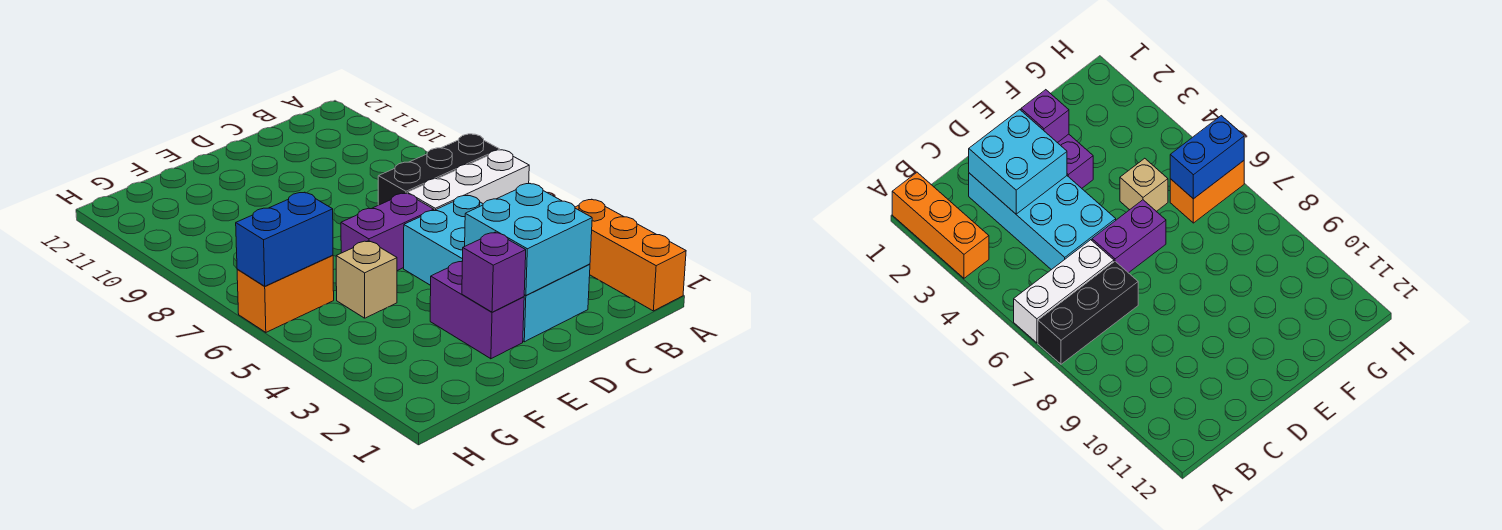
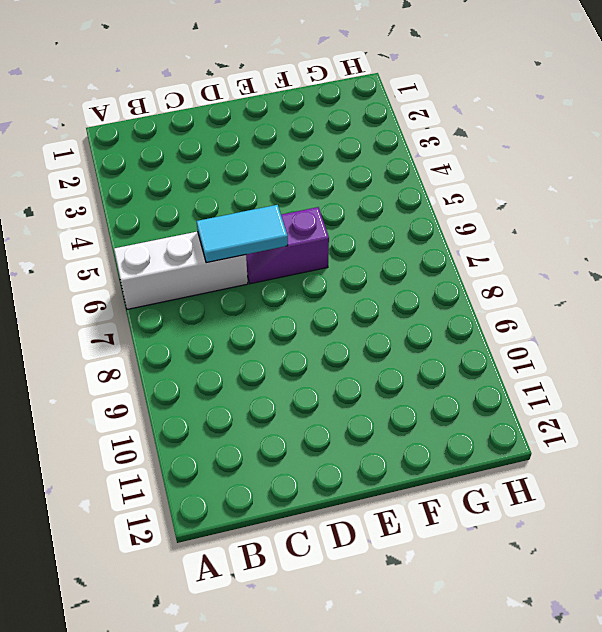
cyan 1x2 tile [197,205,288,263] -> none
purple 1x2 slope [246,207,329,284] -> purple 1x2 brick [341,193,434,271]
none -> orange 1x3 brick [575,199,686,311]
none -> black 1x3 brick [378,134,500,205]

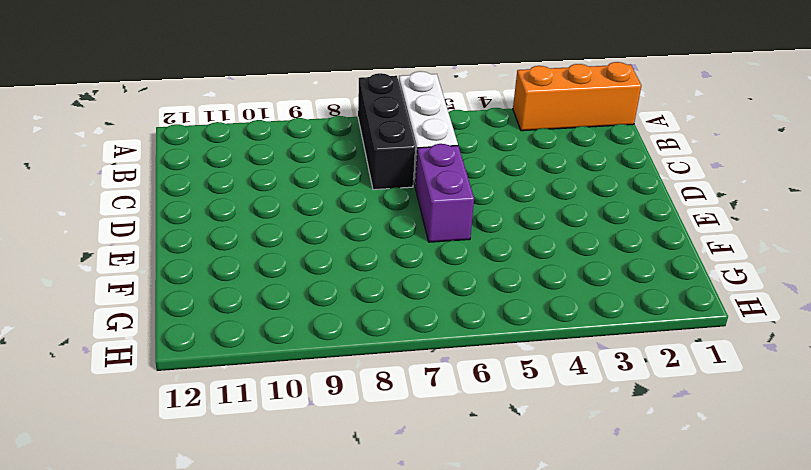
none -> cyan 2x4 brick [404,195,590,342]
none -> purple 1x2 brick [430,261,524,359]

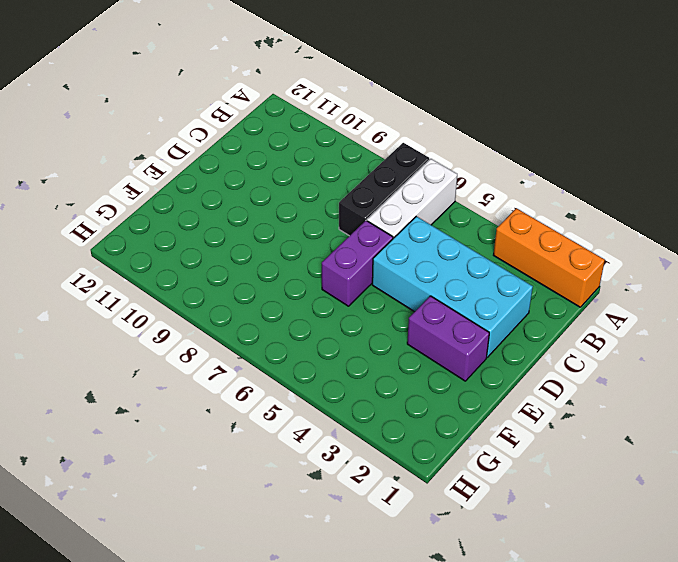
none -> tan 1x1 brick [336,241,397,318]
none -> orange 1x2 brick [237,255,334,332]

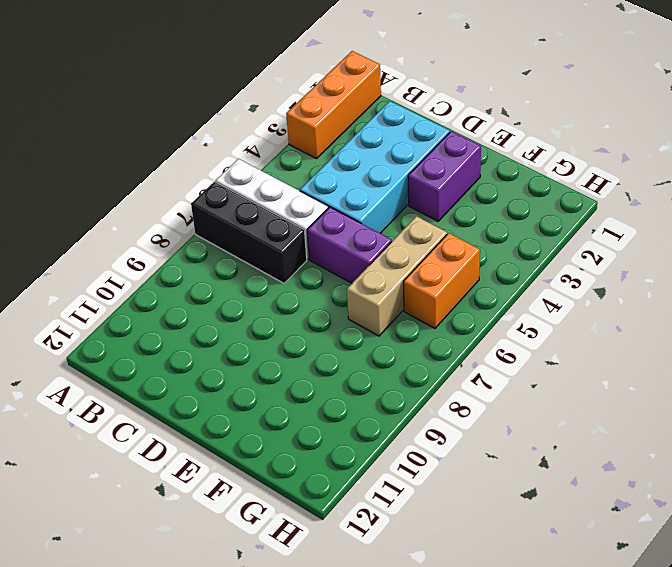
tan 1x3 brick [347,216,447,336] -> tan 1x1 brick [336,241,397,318]
orange 1x2 brick [403,233,480,328] -> orange 1x2 brick turned to [237,255,334,332]
none -> cyan 2x2 brick [465,184,592,296]
none -> purple 1x1 brick [462,232,526,312]

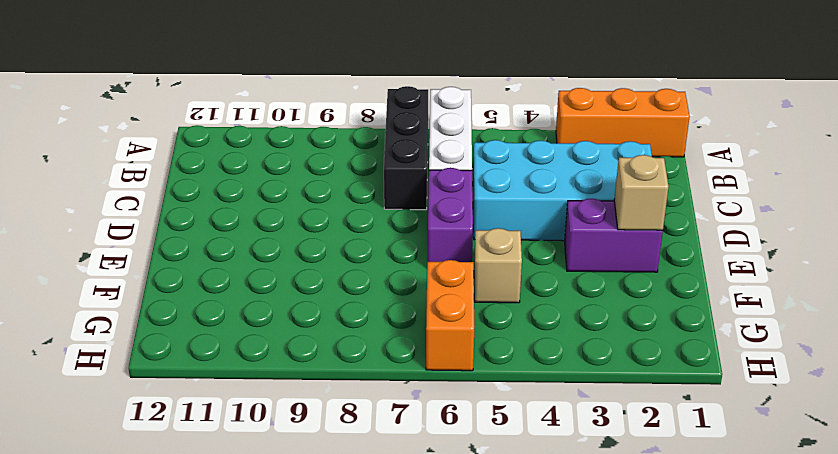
tan 1x1 brick [614,155,669,230] -> purple 1x1 brick [462,232,526,312]
none -> cyan 2x2 brick [465,184,592,296]
none -> blue 1x2 brick [236,192,333,286]

